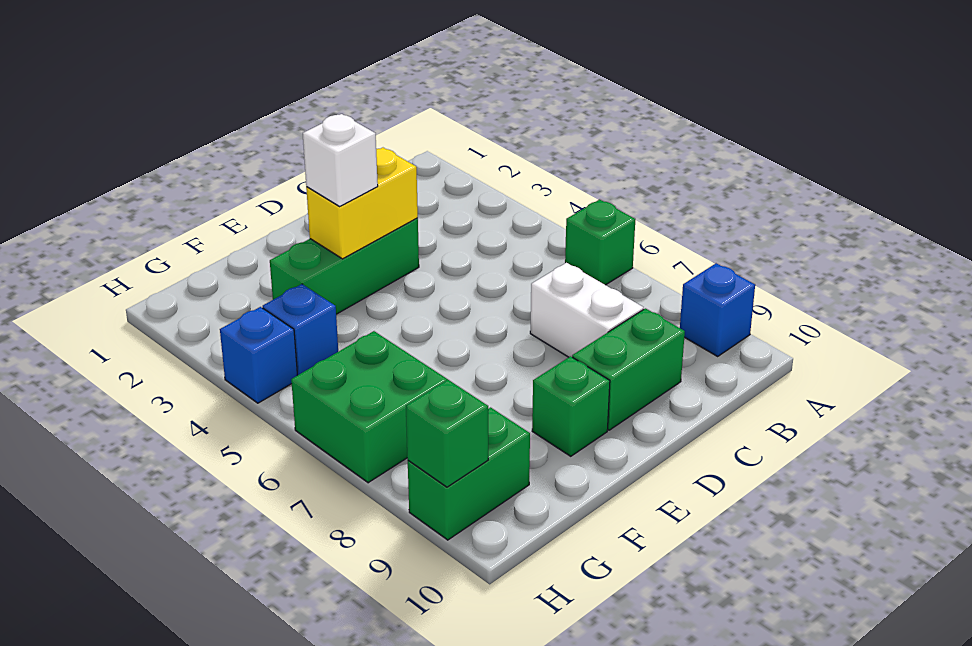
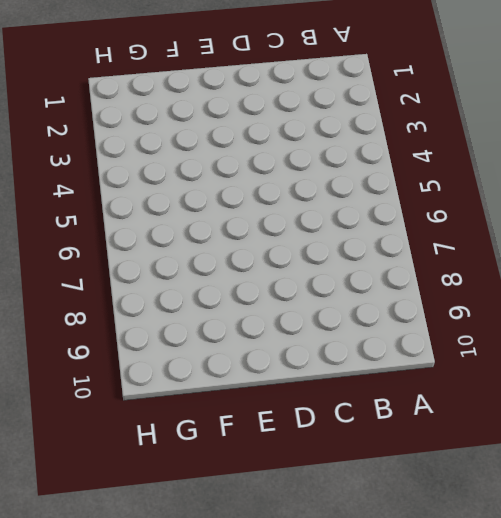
none -> green 1x1 brick [565,199,635,285]
none -> blue 1x1 brick [680,263,755,356]
none -> white 1x2 brick [530,263,644,357]

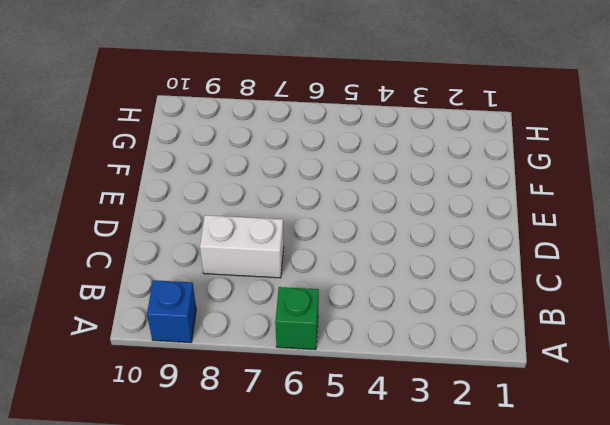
none -> green 1x2 brick [572,308,685,430]
none -> green 1x3 brick [270,218,419,314]
none -> green 1x1 brick [532,356,610,456]

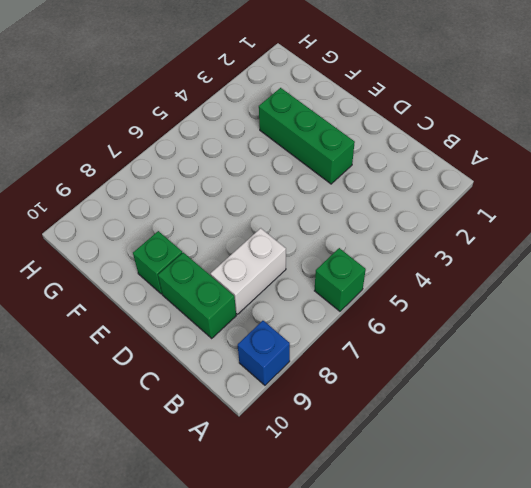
none -> blue 1x1 brick [263,284,338,375]
none -> green 2x2 brick [291,331,448,483]
none -> green 1x2 brick [408,407,530,540]

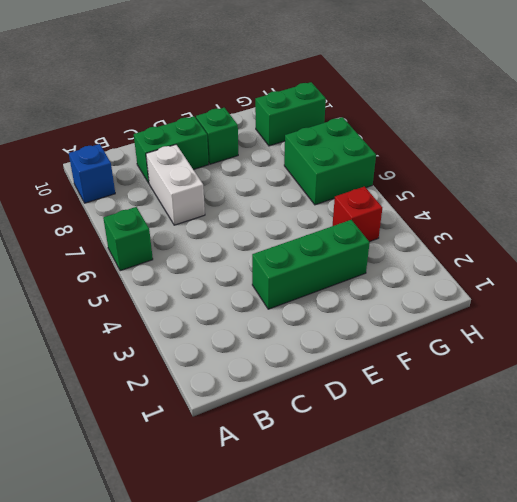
red 1x1 brick [333,187,382,242] -> blue 1x1 brick [263,284,338,375]
none -> blue 1x1 brick [220,307,297,403]
none -> yellow 1x2 brick [306,148,418,259]
none -> green 1x1 brick [406,380,488,487]

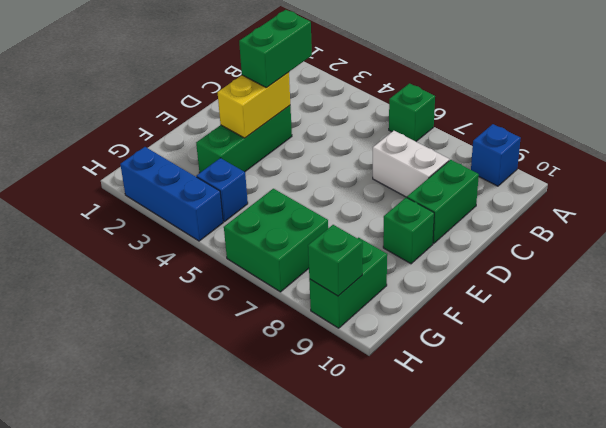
green 1x2 brick [239,10,312,87] -> none
blue 1x3 brick [120,147,223,241] -> blue 1x1 brick [220,307,297,403]
none -> white 1x1 brick [303,114,378,206]

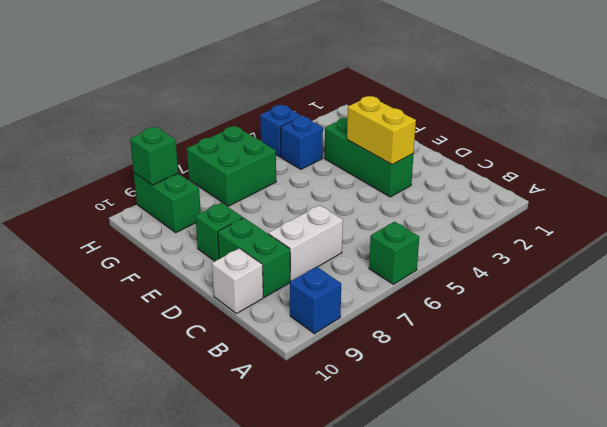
white 1x1 brick [212,248,263,314] -> white 1x1 brick moved to [303,114,378,206]

